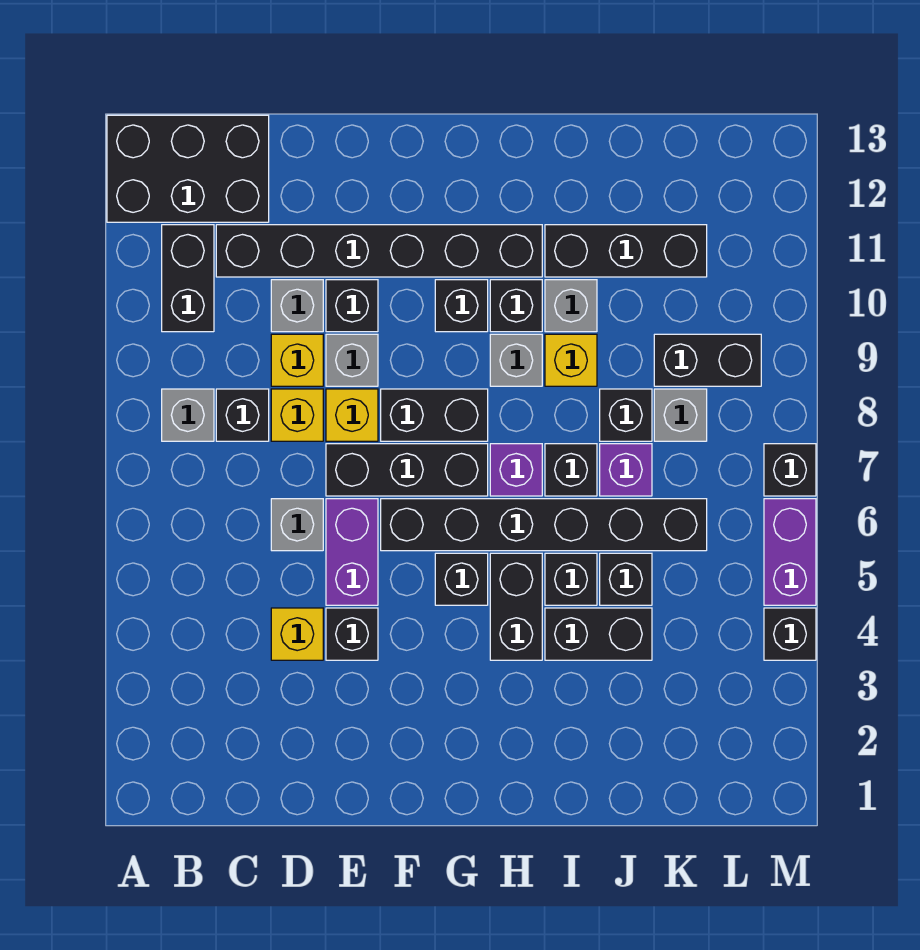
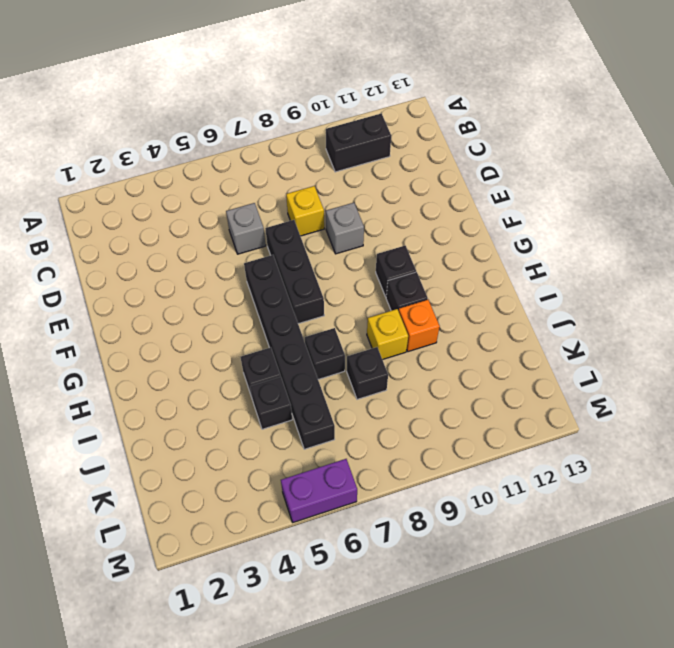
orange 1x1 brick [399,300,440,352] -> grey 1x1 brick [545,280,597,332]
none -> black 2x3 brick [107,115,269,222]
none -> grey 1x1 brick [162,389,214,441]
none -> black 1x1 brick [216,389,269,441]
none -> black 1x6 brick [216,225,542,277]

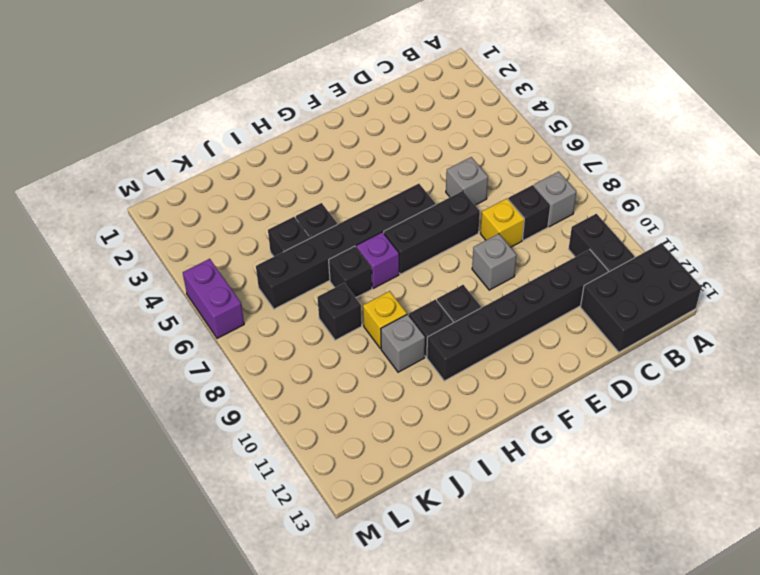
none -> yellow 1x1 brick [271,608,323,660]
none -> yellow 1x1 brick [271,334,323,386]
none -> grey 1x1 brick [271,280,323,332]
none -> black 1x1 brick [326,608,378,660]

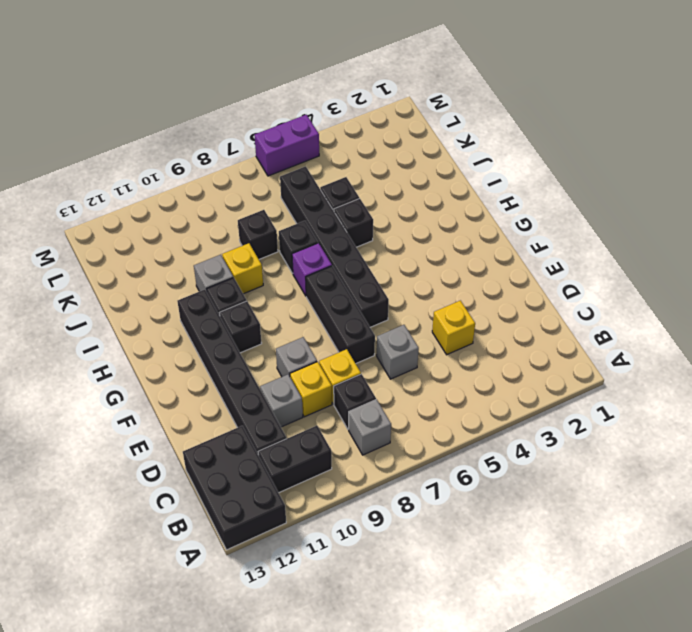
none -> black 1x1 brick [326,608,378,660]
none -> purple 1x2 brick [326,499,378,605]
none -> yellow 1x1 brick [326,389,378,441]
none -> black 1x1 brick [326,280,378,332]

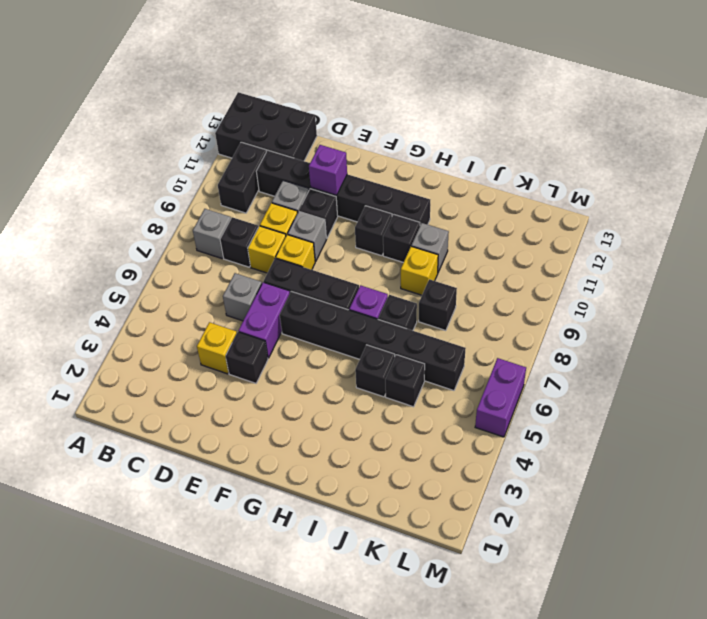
purple 1x1 brick [309,145,347,195] -> purple 1x1 brick moved to [600,444,652,496]
none -> black 1x2 brick [381,389,488,441]
none -> black 1x1 brick [435,553,488,605]
none -> black 1x2 brick [490,553,542,660]
none -> grey 1x1 brick [490,334,542,386]

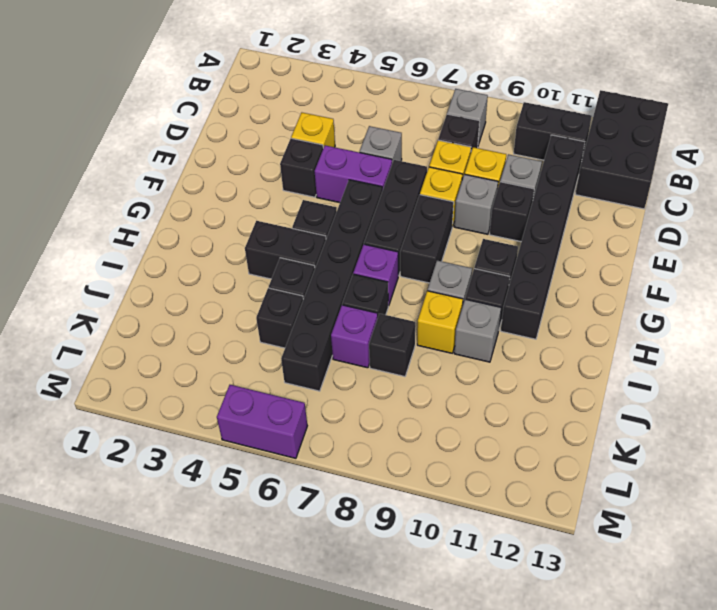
none -> black 1x2 brick [545,608,652,660]
none -> black 1x3 brick [545,225,707,277]
none -> grey 1x1 brick [654,389,707,441]
none -> black 1x2 brick [654,334,761,386]

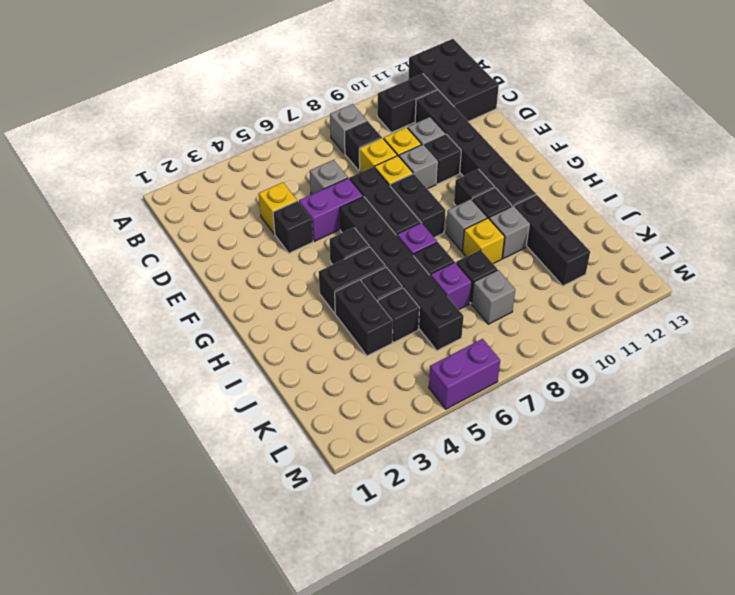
none -> black 1x2 brick [654,334,761,386]
none -> black 1x1 brick [764,608,816,660]
none -> black 1x1 brick [764,444,816,496]

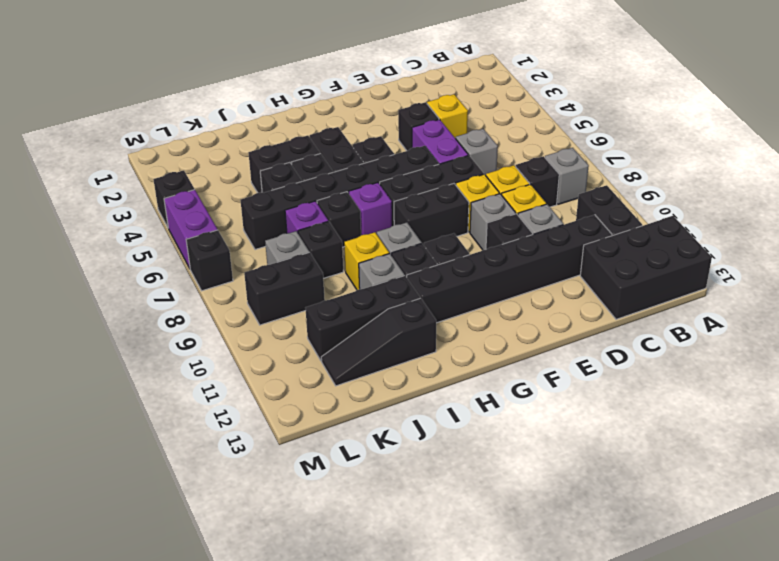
black 1x3 slope [321,298,436,386] -> none

